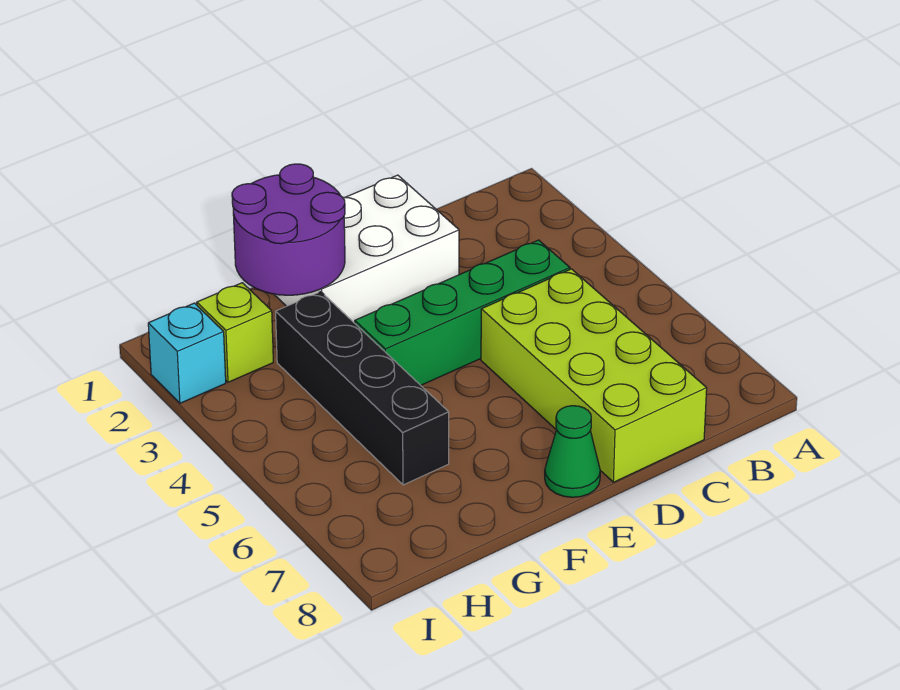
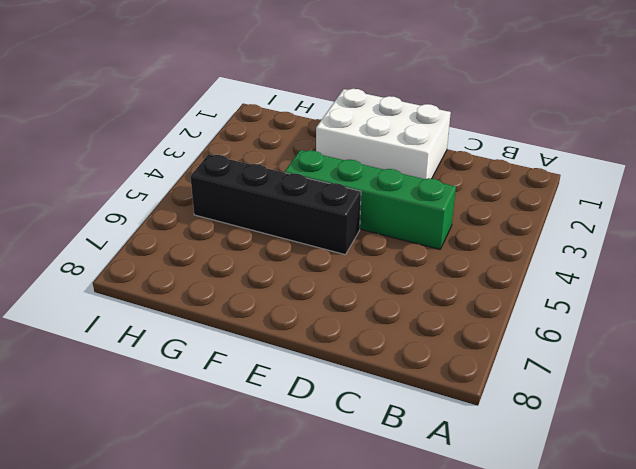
black 1x4 brick [190,154,361,255] -> black 1x4 brick turned to [276,292,449,485]
none -> lime 2x4 brick [481,269,707,482]
none -> green 1x1 cone [545,406,600,497]

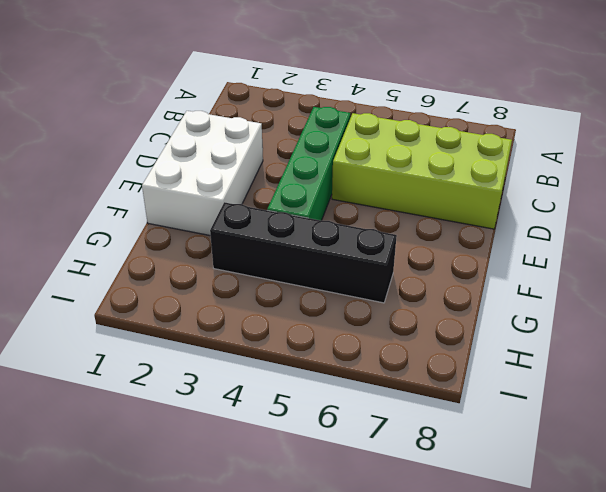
none -> green 1x1 cone [545,406,600,497]
none -> lime 1x1 brick [197,283,273,382]

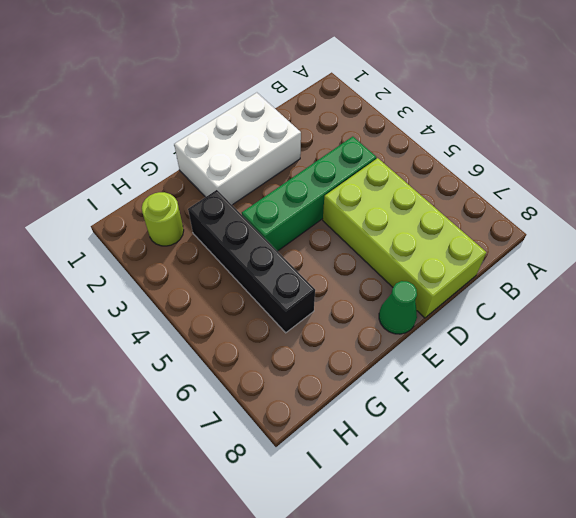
lime 1x1 round brick [142,192,184,246] -> lime 1x1 brick [197,283,273,382]
none -> cyan 1x1 brick [148,303,226,403]
none -> purple 2x2 round brick [232,164,345,295]

